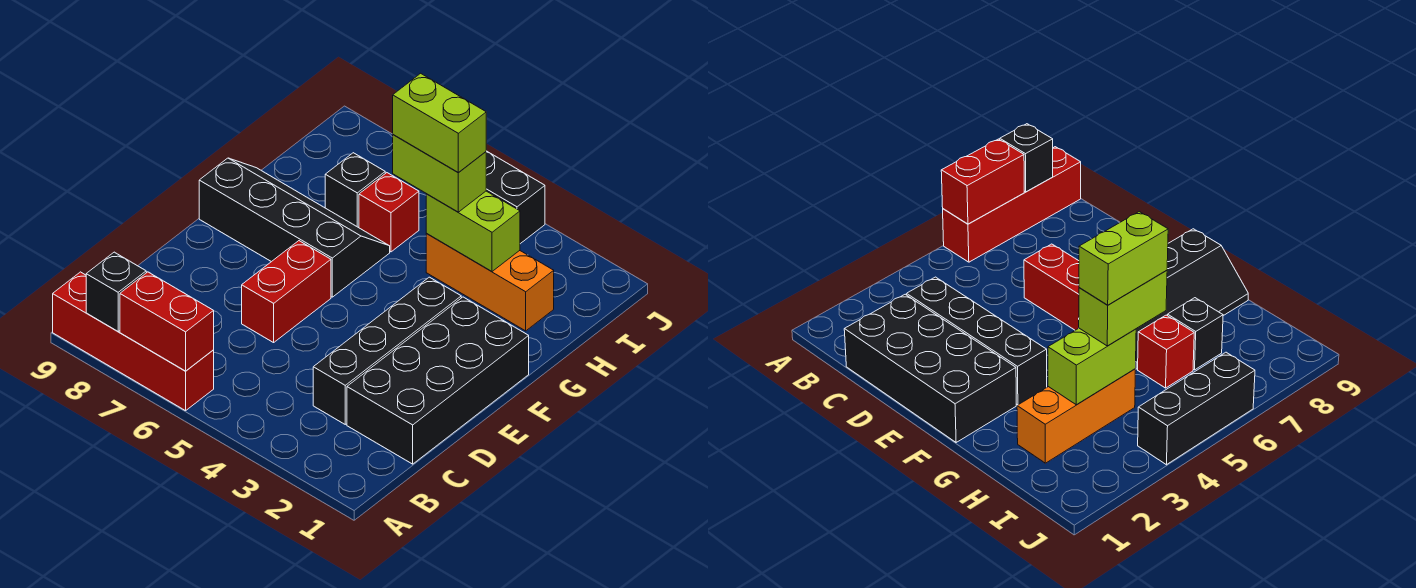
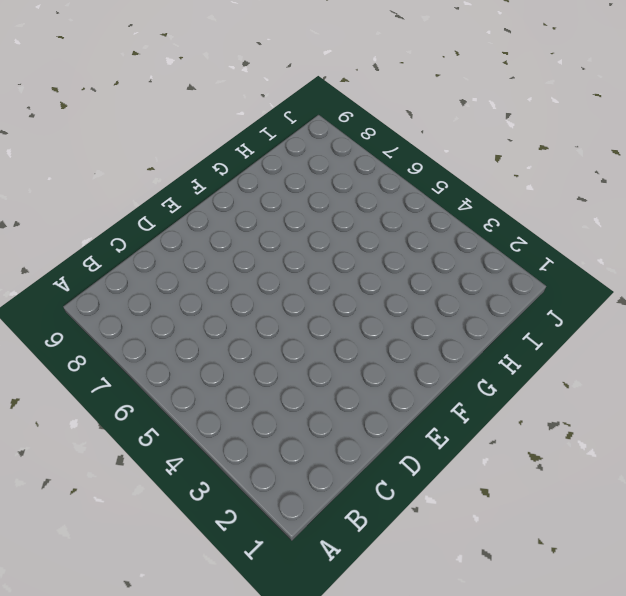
none -> red 1x4 brick [53,272,214,411]
none -> black 2x4 brick [347,297,529,464]
none -> black 1x4 brick [313,277,461,424]

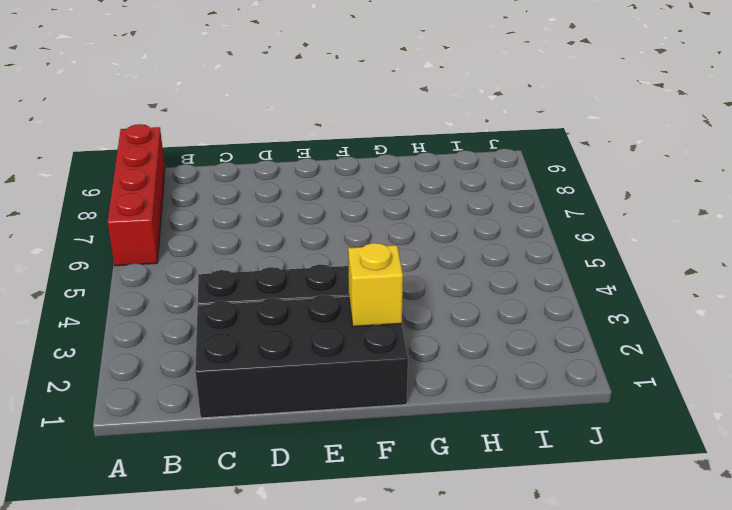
yellow 1x1 brick [348,243,403,326] -> none
none -> red 1x2 brick [242,241,331,343]
none -> black 2x4 slope [199,158,390,297]
none -> orange 1x3 brick [426,234,554,331]

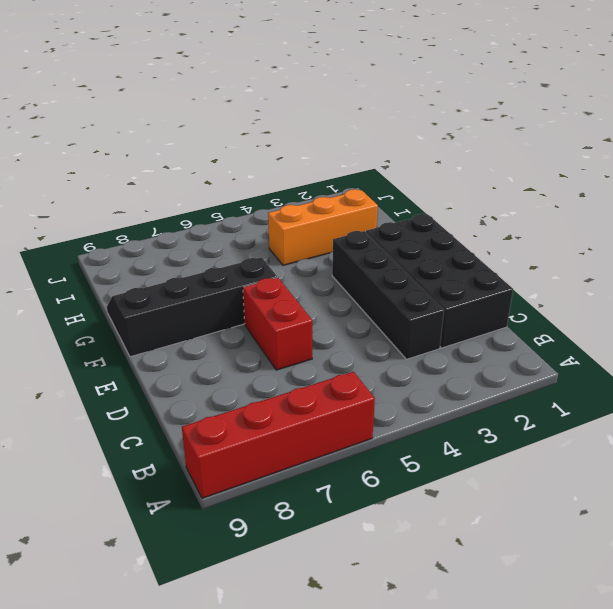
none -> red 1x1 brick [359,173,419,252]
none -> black 1x1 brick [325,153,385,228]
none -> black 1x3 brick [486,151,545,244]

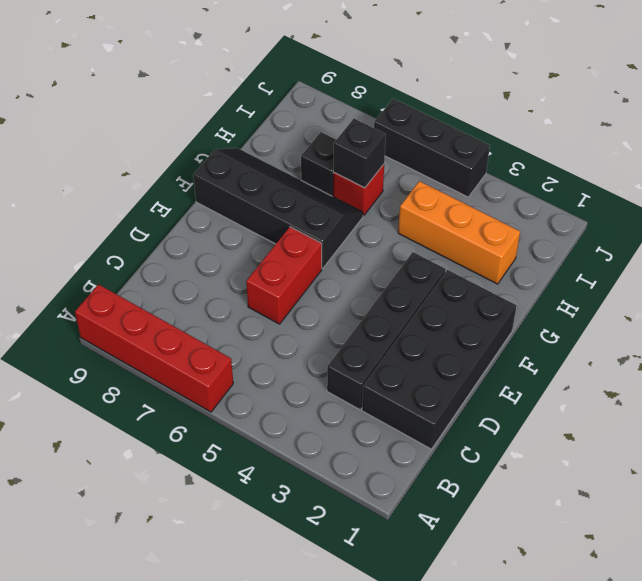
black 1x1 brick [333,119,386,188] -> black 1x1 brick moved to [86,252,146,331]
none -> red 1x2 brick [120,272,214,371]
none -> lime 1x2 brick [426,191,520,272]
none -> lime 1x2 brick [393,135,486,212]

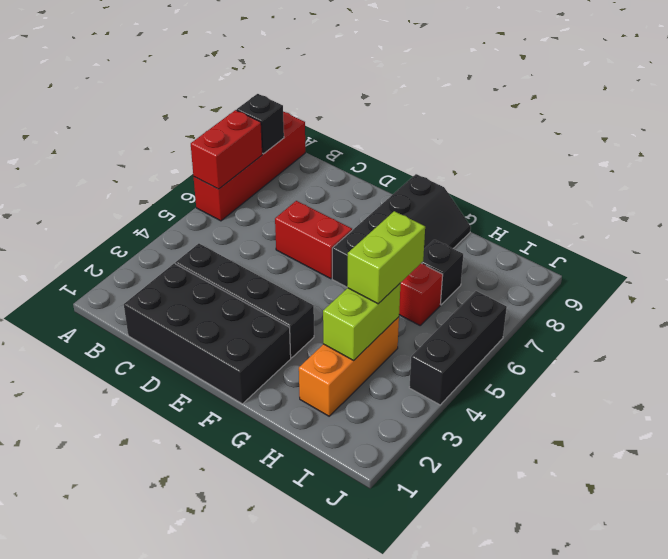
none -> lime 1x2 brick [393,73,486,173]

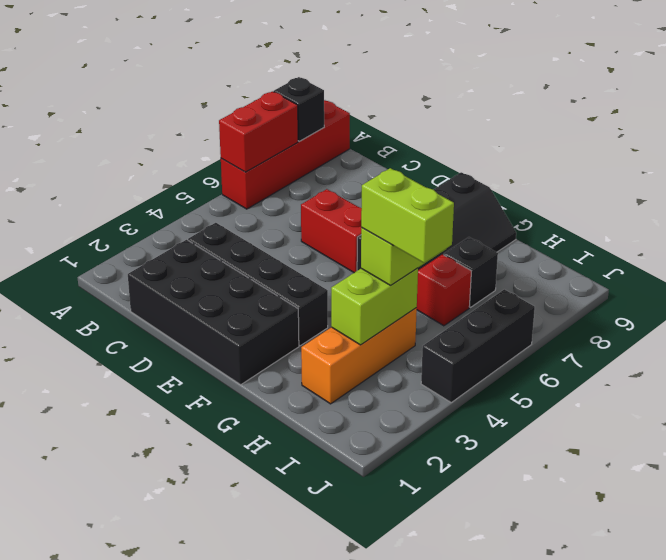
lime 1x2 brick [361,168,454,263] -> lime 1x2 brick turned to [393,73,486,173]

